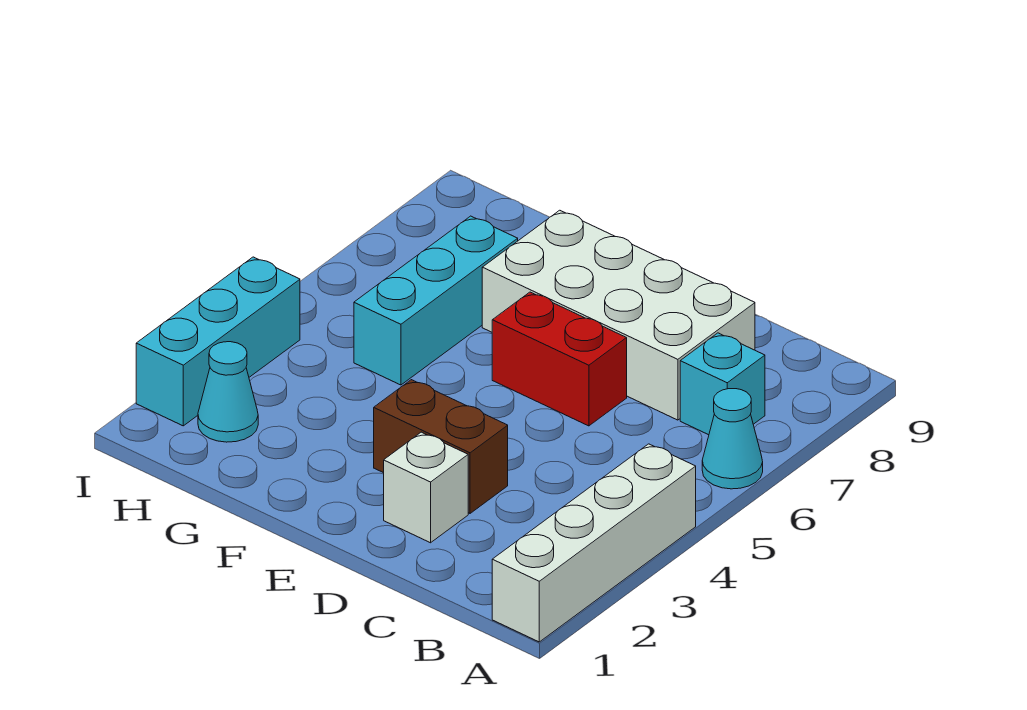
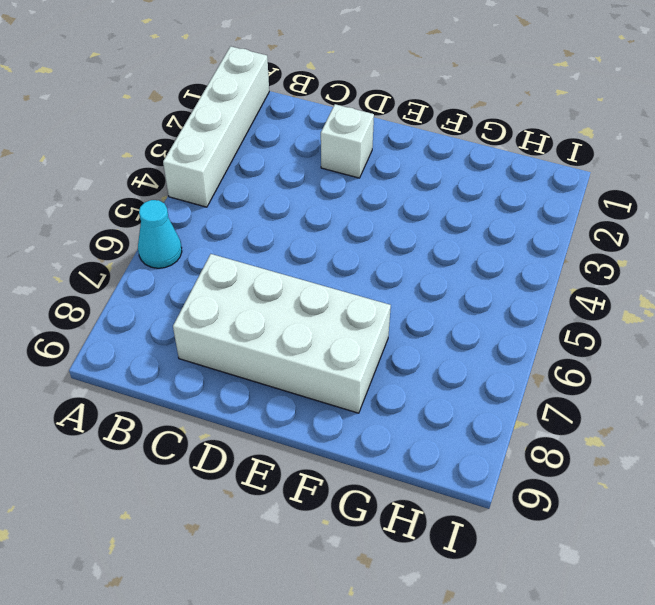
none -> cyan 1x1 brick [680,333,765,435]
none -> brown 1x2 brick [374,380,508,513]

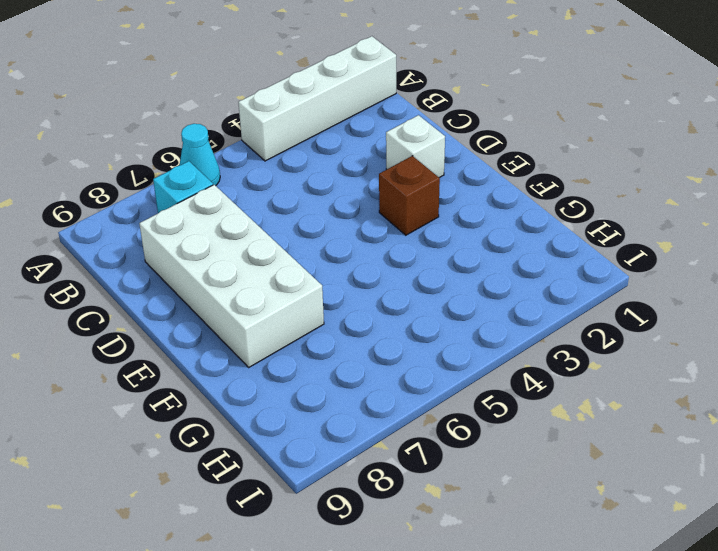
brown 1x1 brick [379,156,440,235] -> brown 1x2 brick [374,380,508,513]
none -> red 1x2 brick [492,292,627,426]
none -> cyan 1x3 brick [354,216,518,385]

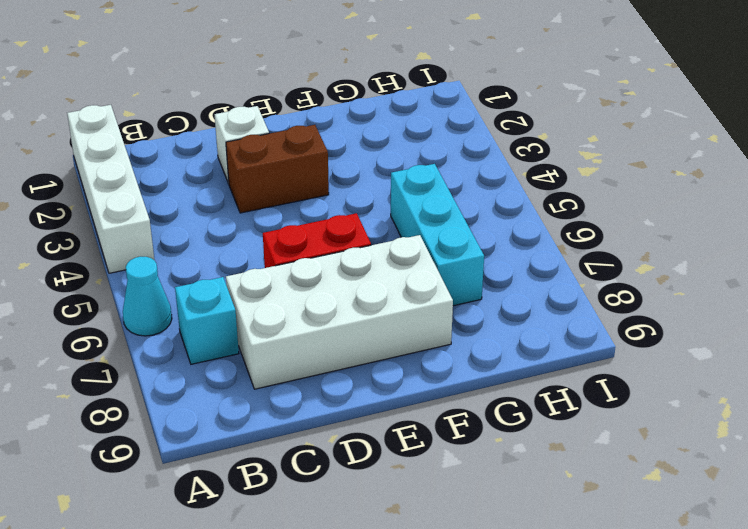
none -> cyan 1x1 cone [198,342,258,442]
none -> cyan 1x3 brick [136,257,300,426]

